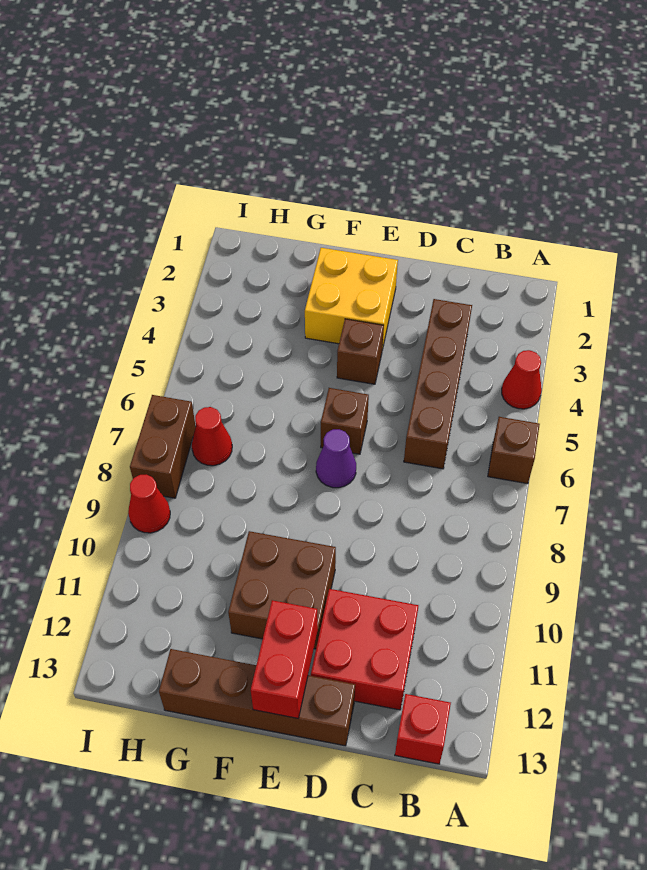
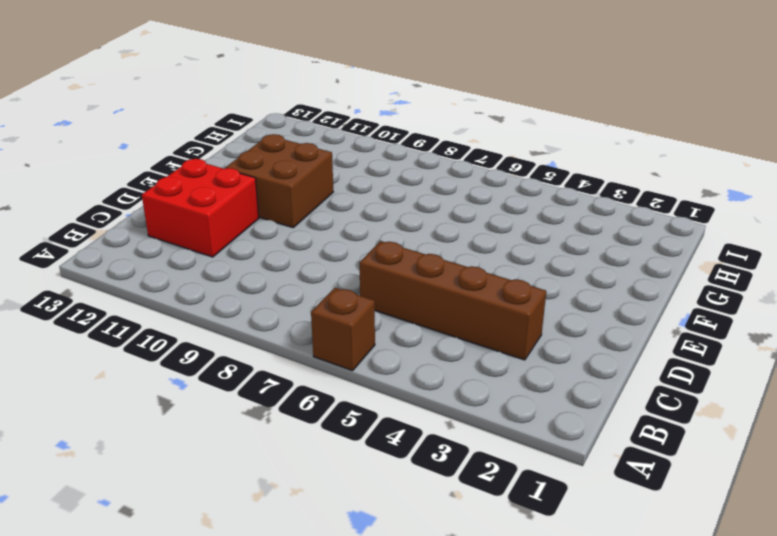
none -> red 1x1 cone [502,350,542,409]
none -> red 1x1 brick [395,694,451,764]
none -> brown 1x4 brick [159,649,355,746]

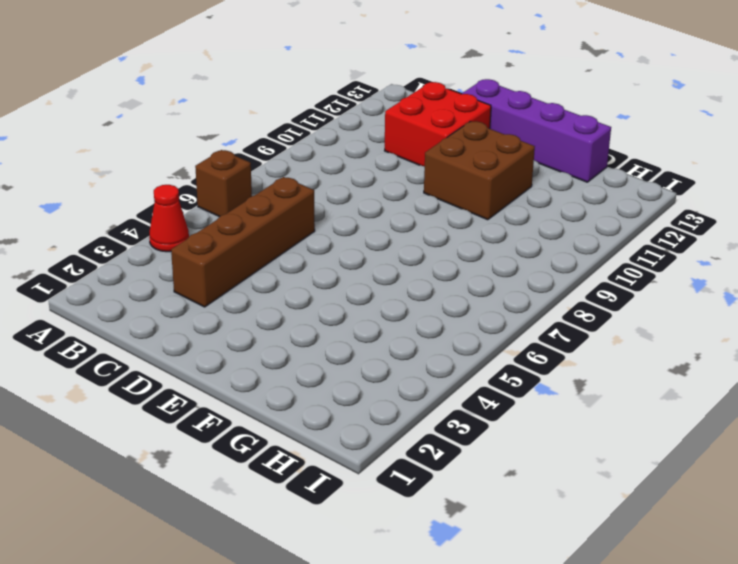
purple 1x4 brick [462,79,611,182] -> brown 1x4 brick [159,649,355,746]
none -> red 1x1 brick [395,694,451,764]
none -> yellow 2x2 brick [305,248,398,350]
none -> brown 1x1 brick [337,319,384,384]

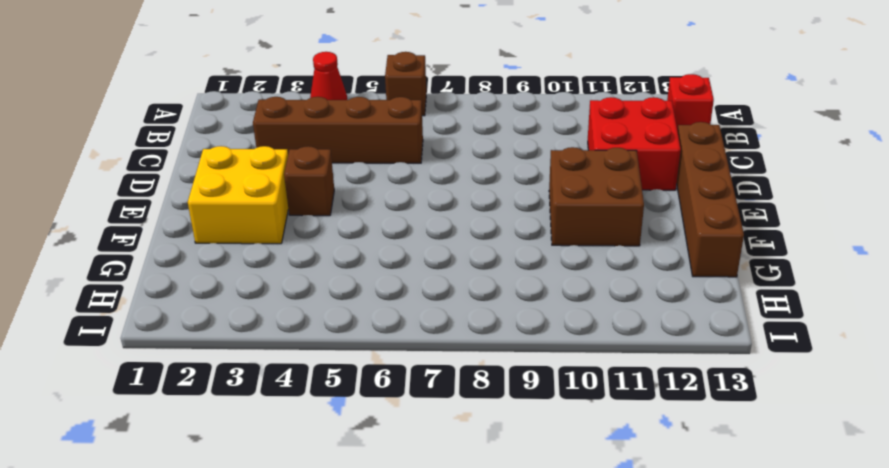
none -> brown 1x1 brick [321,388,369,454]
none -> purple 1x1 cone [316,429,356,488]
none -> red 1x1 cone [192,407,232,466]

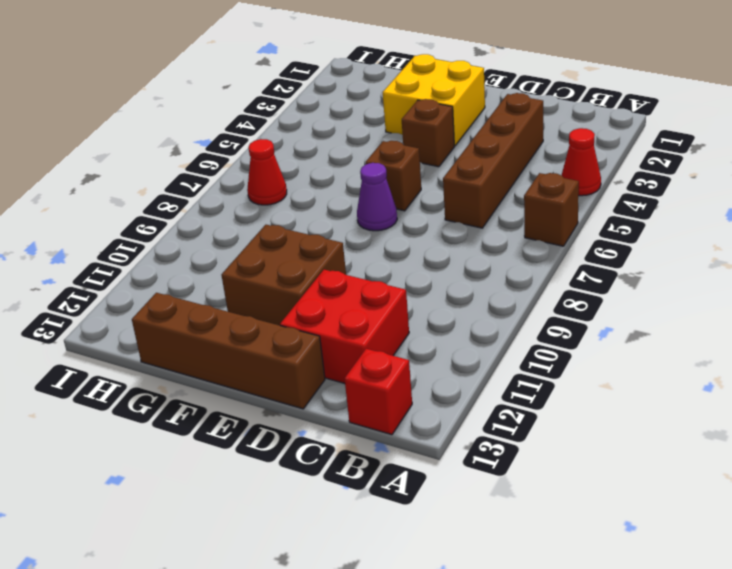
none -> brown 1x2 brick [130,395,196,498]
none -> red 1x1 cone [128,474,170,533]
none -> red 1x2 brick [251,600,318,719]

